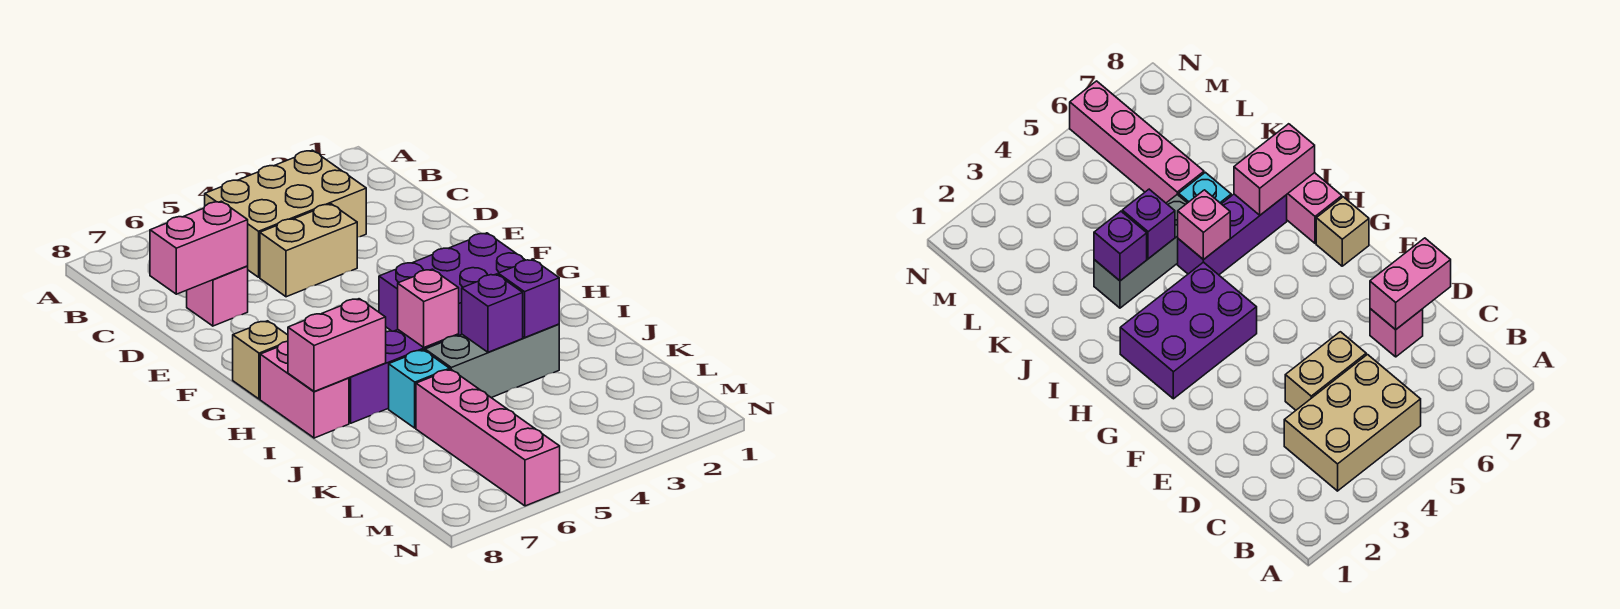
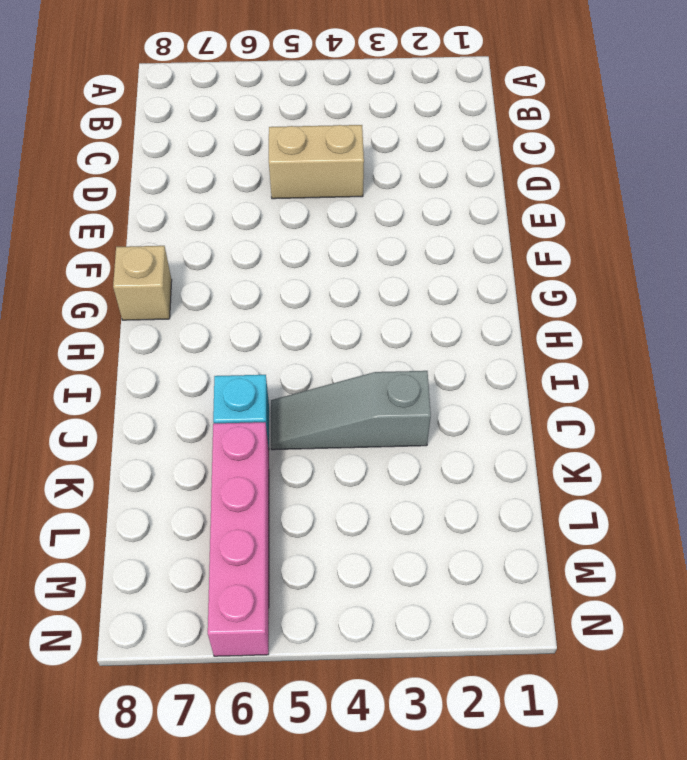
grey 1x3 slope [271,371,431,450] -> grey 1x3 brick [425,324,559,398]
none -> tan 2x3 brick [205,150,366,277]
none -> pink 1x1 brick [187,266,248,326]
none -> purple 2x3 brick [379,233,525,335]

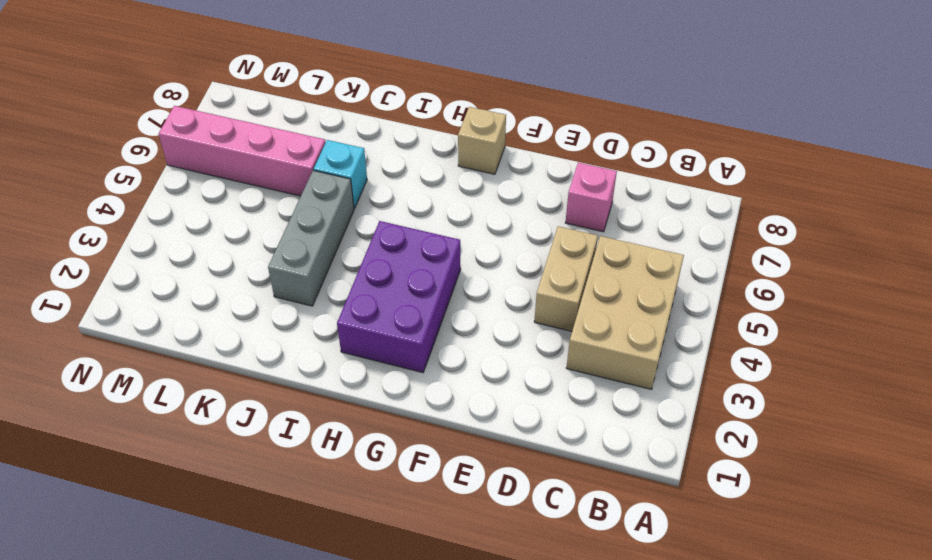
none -> pink 1x2 brick [260,341,349,438]
none -> purple 1x3 brick [349,330,459,423]
none -> pink 1x2 brick [150,201,248,294]

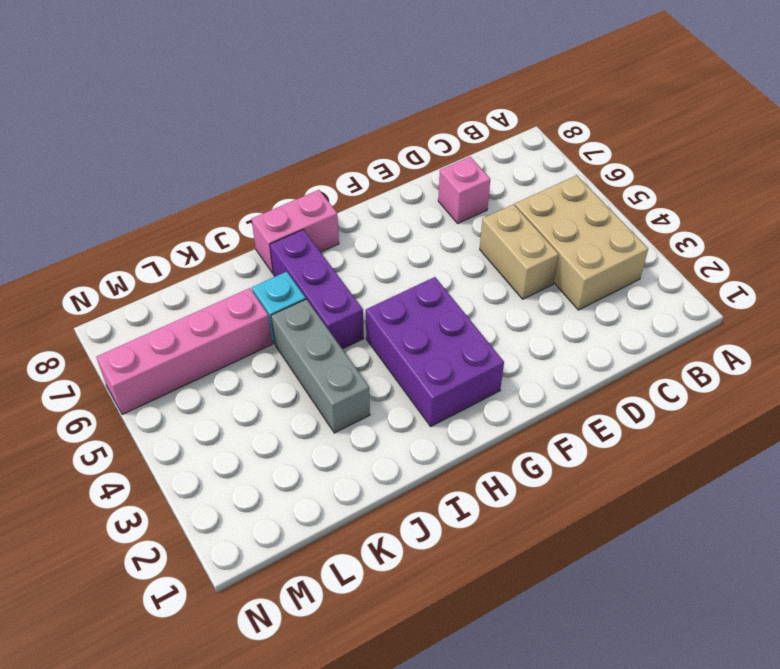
none -> tan 1x1 brick [233,321,288,399]
none -> pink 1x2 brick [150,201,248,294]
none -> pink 1x1 brick [398,269,459,347]

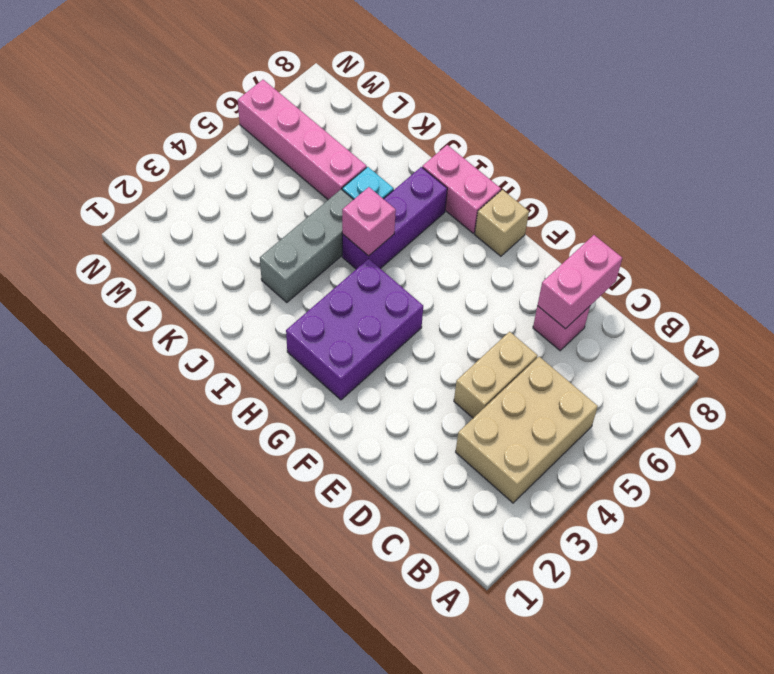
none -> pink 1x2 brick [288,299,386,392]
none -> purple 1x1 brick [498,260,559,338]
none -> purple 1x1 brick [462,274,523,352]

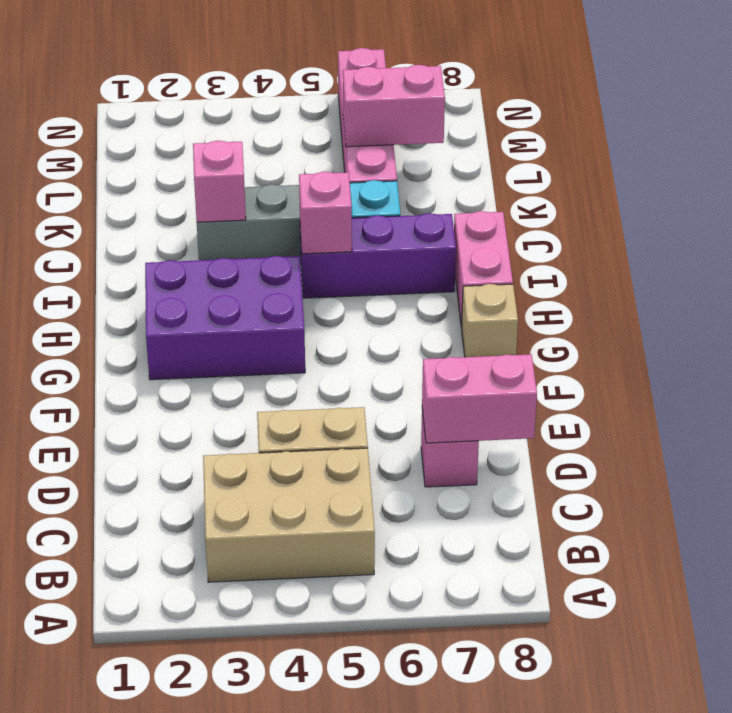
pink 1x1 brick [193,140,246,222] -> purple 1x1 brick [498,260,559,338]
pink 1x2 brick [343,65,445,147] -> pink 1x2 brick moved to [288,299,386,392]
none -> purple 1x1 brick [462,274,523,352]

